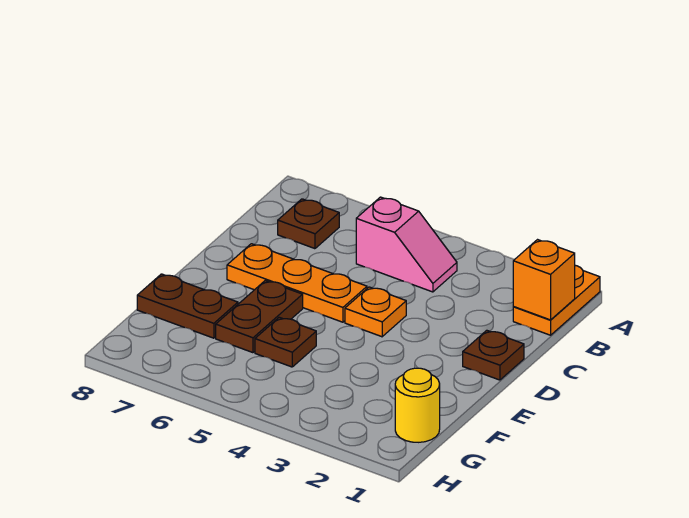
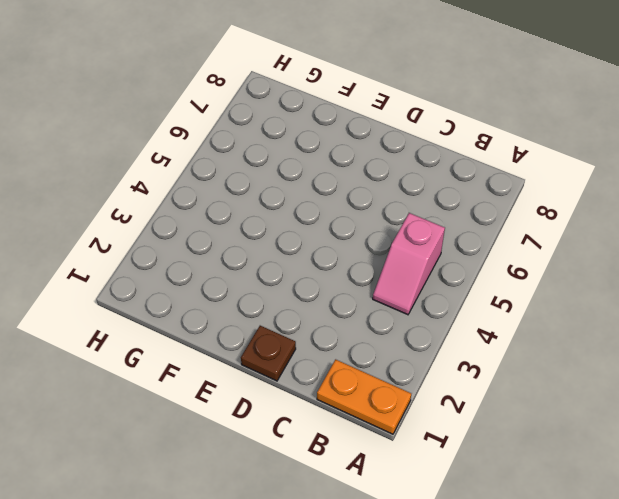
none -> brown 1x1 plate [278,199,339,249]
none -> orange 1x1 plate [345,287,406,337]

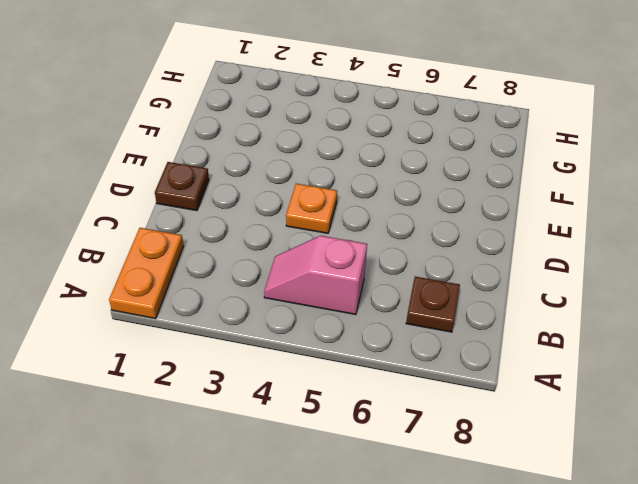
none -> orange 1x3 plate [227,244,367,322]
none -> brown 1x2 plate [216,281,303,353]

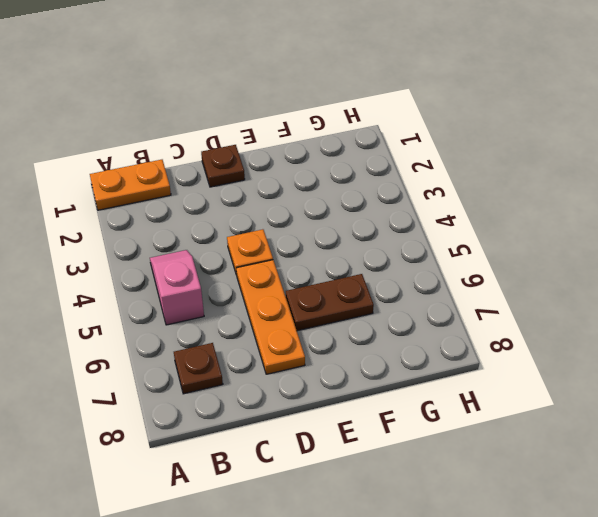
none -> brown 1x1 plate [255,317,316,367]
none -> brown 1x2 plate [137,274,238,338]

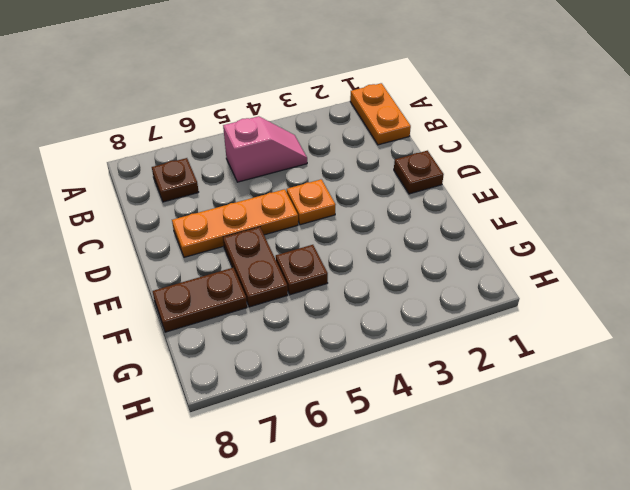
none -> yellow 1x1 round brick [395,368,440,442]
none -> orange 1x1 brick [513,240,575,320]

